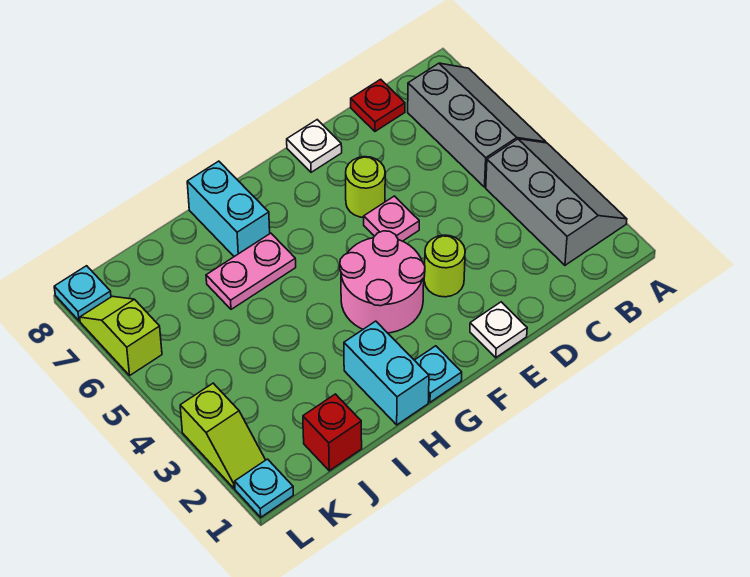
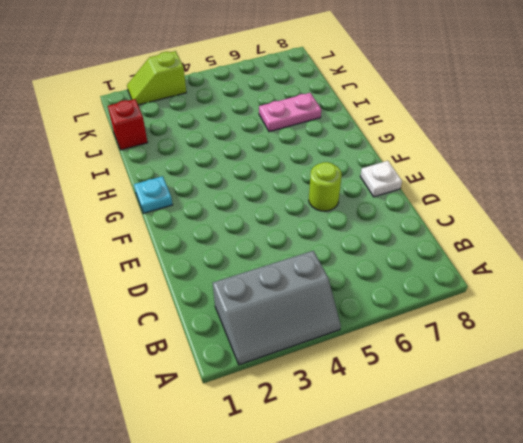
pink 1x2 plate [259,93,321,132] -> pink 1x2 plate turned to [206,233,296,309]
none -> grey 2x3 slope [408,63,546,187]
none -> red 1x1 plate [351,79,405,131]
none -> white 1x1 plate [470,302,527,358]

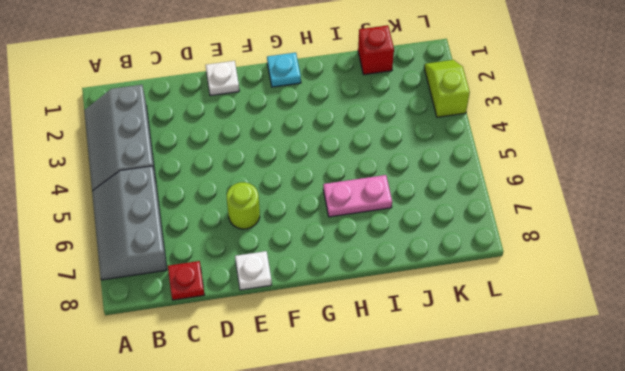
none -> lime 1x1 round brick [424,235,465,297]
none -> pink 1x1 plate [364,196,419,241]
none -> pink 2x2 round brick [340,231,425,333]

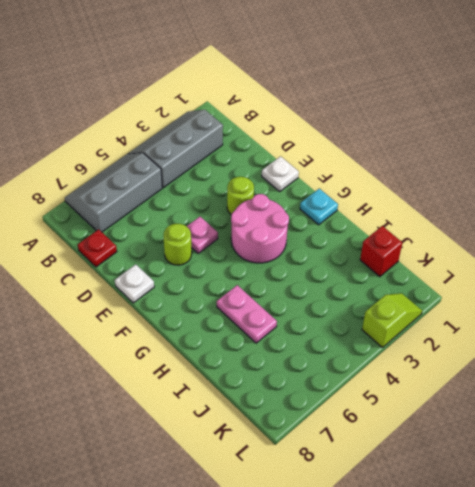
none -> cyan 1x2 brick [344,321,429,425]
none -> cyan 1x2 brick [187,161,270,257]
none -> cyan 1x1 plate [235,459,293,517]

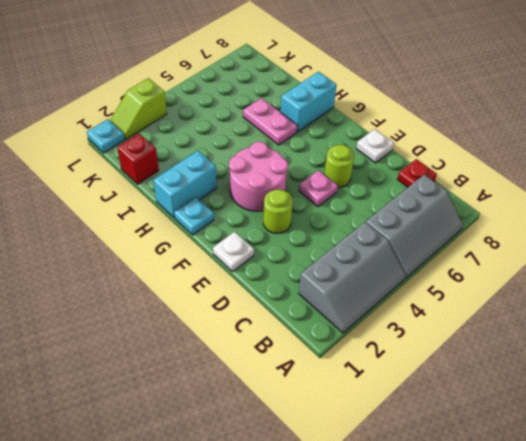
none -> lime 1x2 slope [80,296,162,375]
none -> cyan 1x1 plate [54,266,111,321]

